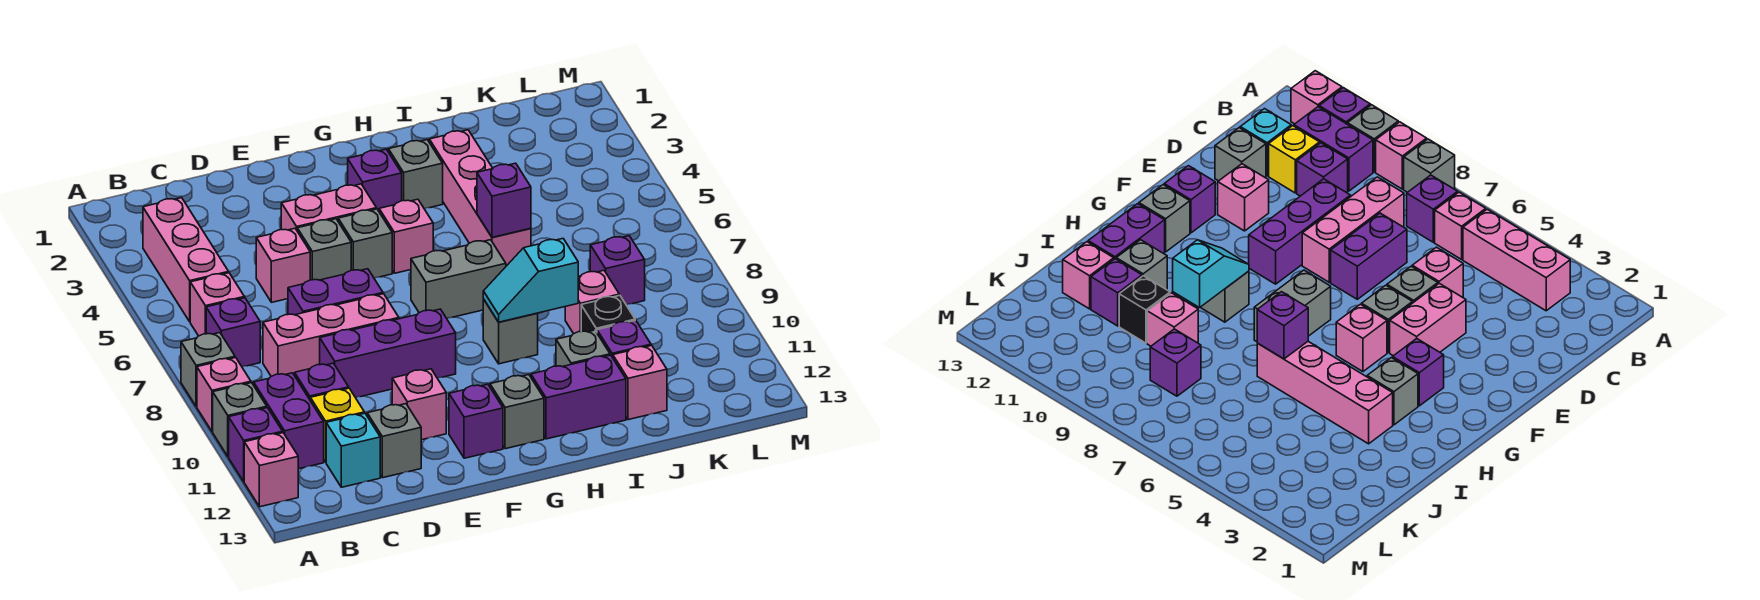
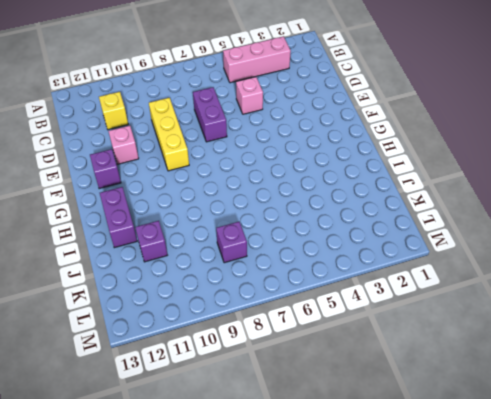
yellow 1x3 brick [149,98,189,171] -> purple 1x3 brick [320,309,456,398]
none -> grey 1x1 brick [181,333,235,407]
none -> pink 1x1 brick [197,358,251,432]
none -> grey 1x1 brick [213,383,267,457]
none -> purple 1x1 brick [229,408,283,481]

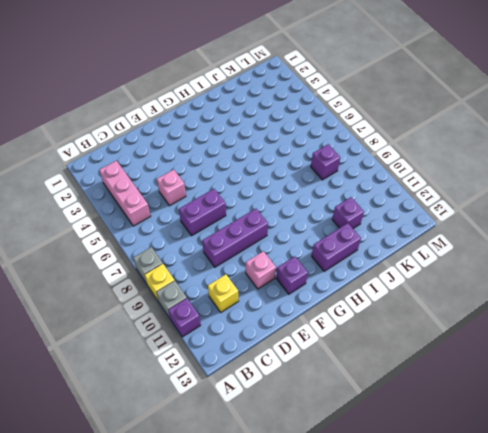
yellow 1x1 brick [145,264,175,300] -> pink 1x1 brick [197,358,251,432]
none -> pink 1x1 brick [244,433,298,507]
none -> pink 1x1 brick [190,273,244,336]
none -> purple 1x1 brick [206,298,260,367]
none -> purple 1x2 brick [254,373,324,469]

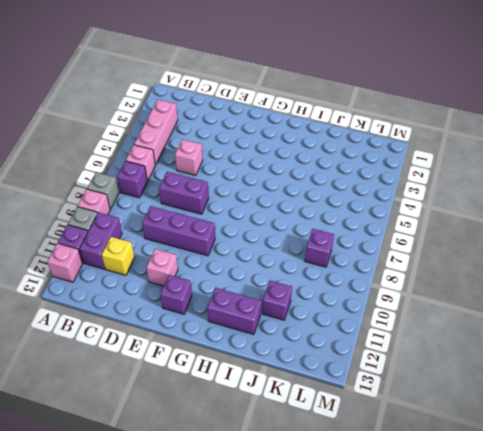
none -> pink 1x3 brick [263,294,399,376]
none -> purple 1x1 brick [295,363,349,399]
none -> cyan 1x1 brick [326,413,380,487]
none -> grey 1x1 brick [367,404,421,478]

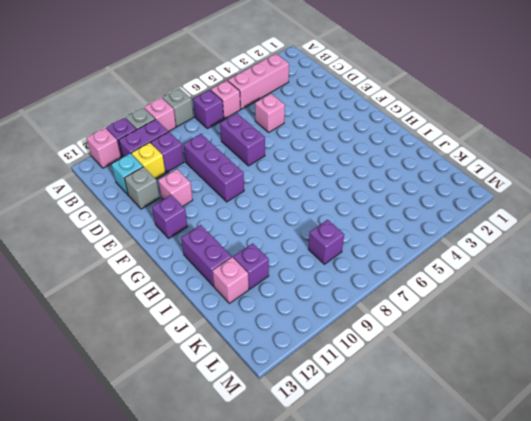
none -> pink 1x3 brick [263,294,399,376]
none -> pink 1x2 brick [281,184,376,230]
none -> grey 1x1 brick [297,219,351,280]
none -> grey 1x1 brick [338,209,392,278]

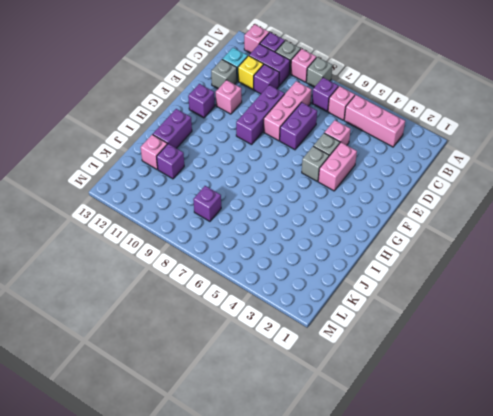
none -> purple 1x1 brick [348,149,402,211]
none -> pink 1x1 brick [379,199,433,273]
none -> grey 1x2 brick [411,240,506,318]
none -> grey 1x1 brick [490,375,544,449]

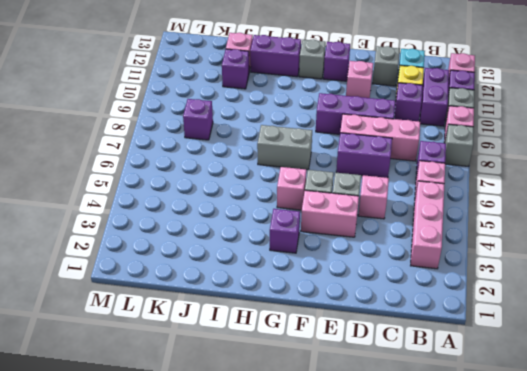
none -> grey 1x1 brick [388,140,443,209]
none -> grey 1x1 brick [483,299,538,364]
none -> pink 1x4 brick [429,130,531,266]
none -> grey 1x1 brick [556,330,610,367]

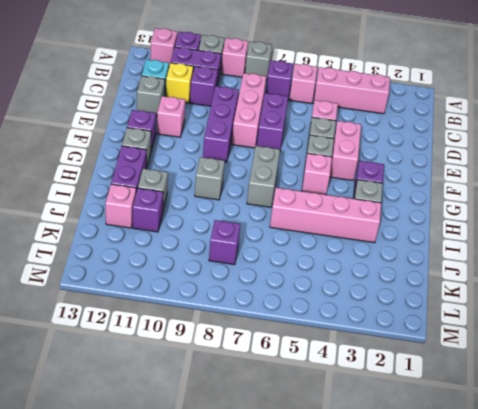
none -> pink 1x1 brick [565,271,619,334]
none -> black 1x1 brick [581,295,635,332]
none -> cyan 1x2 slope [483,239,578,322]
none -> purple 1x1 brick [477,163,531,237]

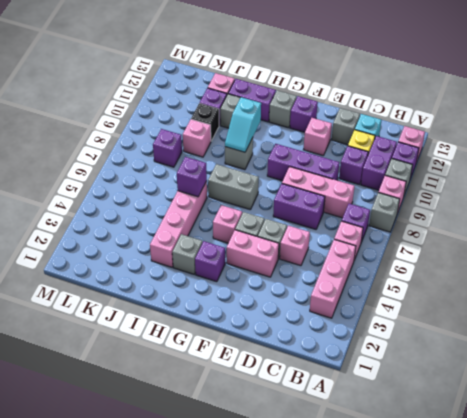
cyan 1x2 slope [225,97,261,152] -> cyan 1x2 slope turned to [483,239,578,322]

